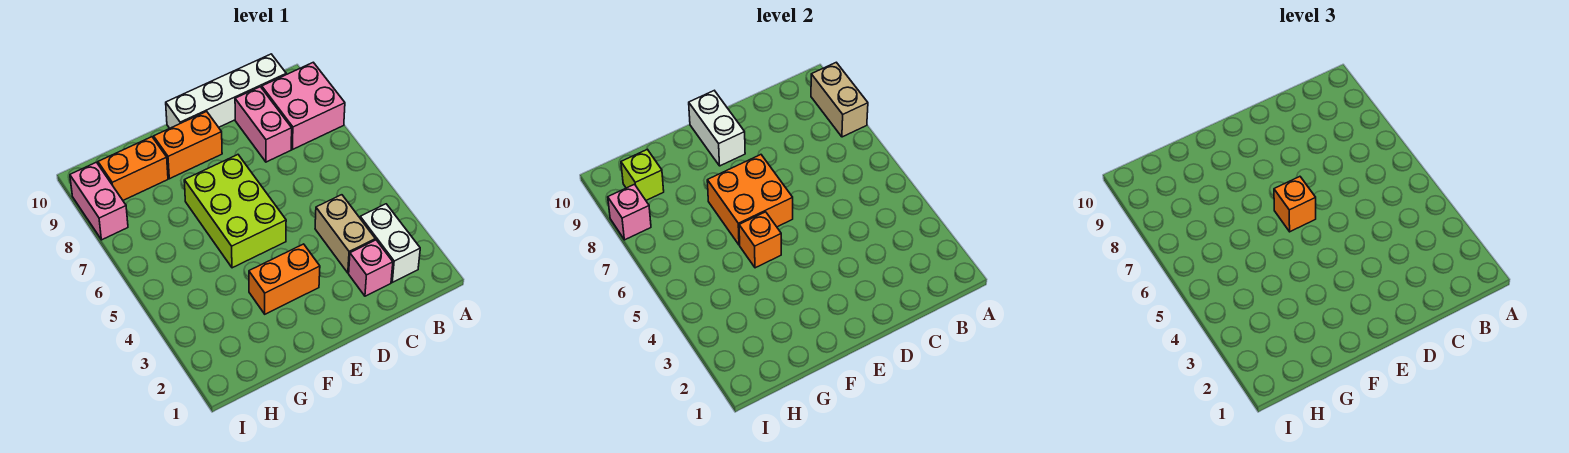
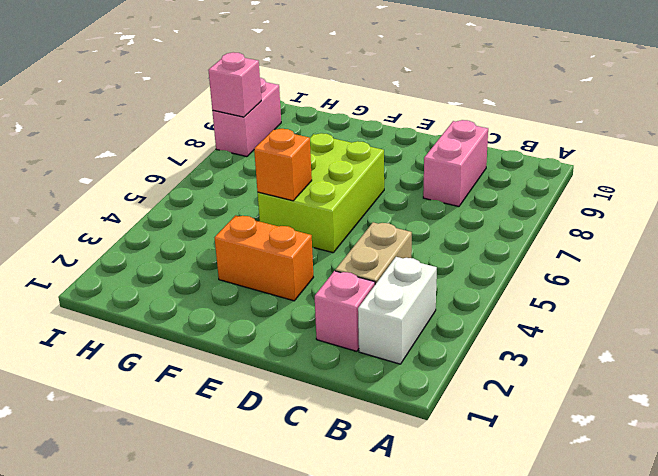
none -> pink 2x2 brick [262,62,345,149]
none -> white 1x4 brick [166,54,286,128]
none -> orange 1x2 brick [154,112,222,179]

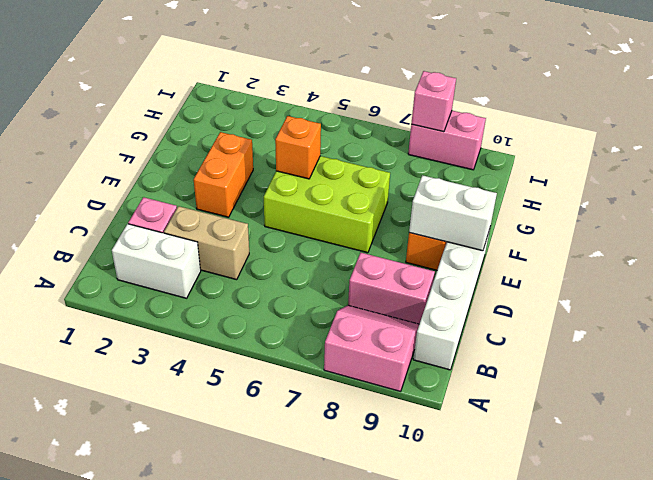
pink 2x2 slope [324,305,419,391] -> pink 2x2 brick [262,62,345,149]
none -> orange 1x2 brick [98,137,168,200]
none -> tan 1x2 brick [811,62,868,137]
none -> orange 2x2 brick [707,155,793,245]

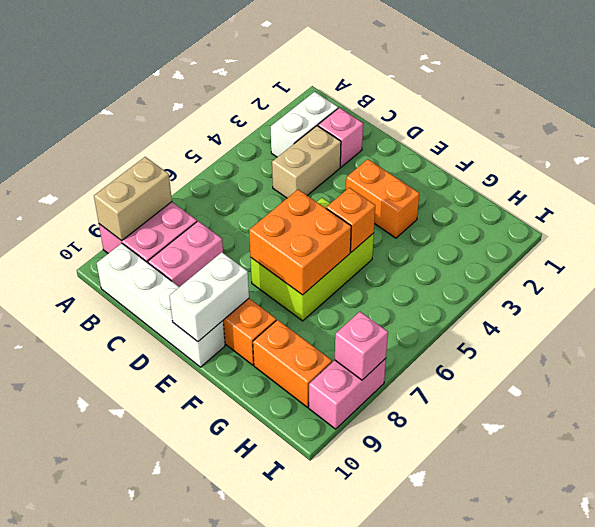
none -> lime 1x1 brick [621,149,664,200]
none -> orange 1x1 brick [1274,177,1316,232]

